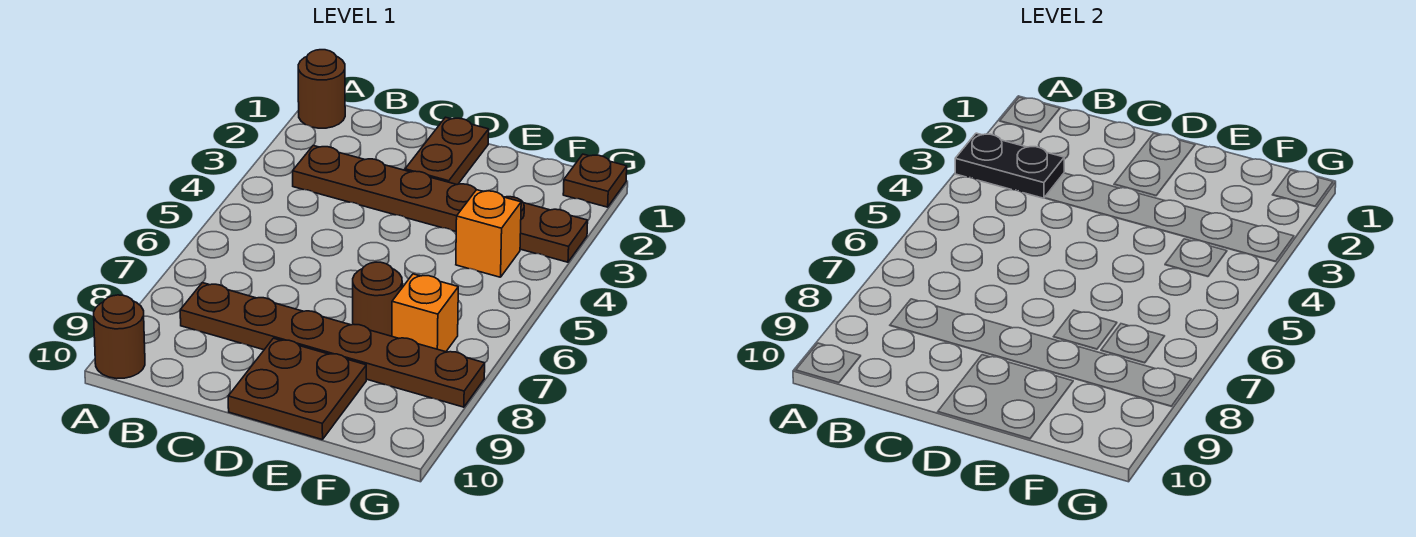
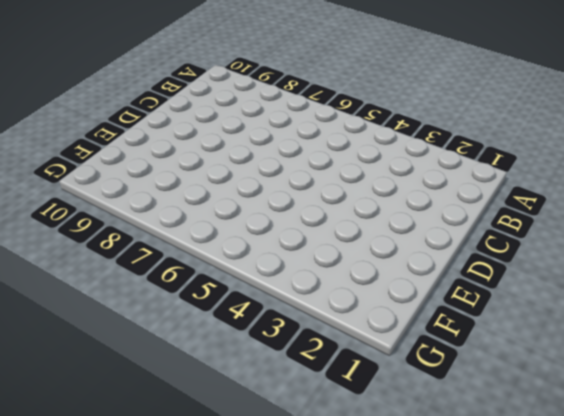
none -> brown 1x1 round brick [298,50,345,128]
none -> brown 1x1 round brick [94,295,145,379]

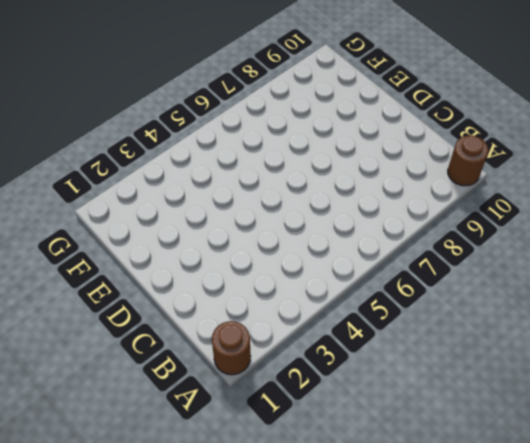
none -> brown 1x6 plate [293,146,588,262]
none -> brown 1x6 plate [180,283,485,407]

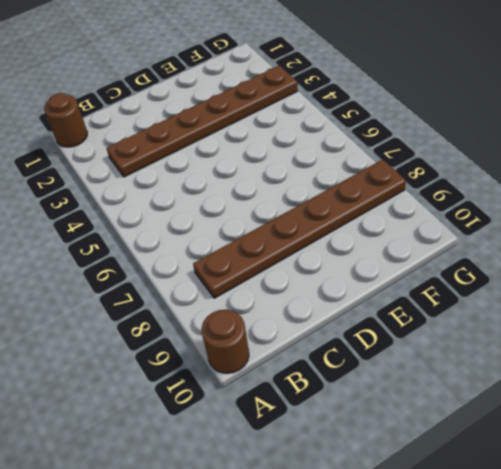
none -> brown 1x2 plate [405,117,489,185]
none -> brown 2x2 plate [228,338,366,440]

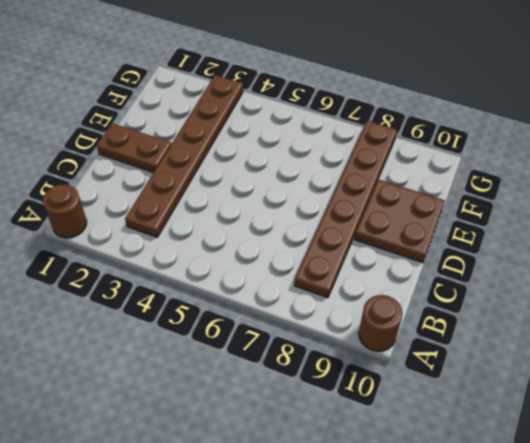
none -> brown 1x1 round brick [353,262,402,336]
none -> orange 1x1 brick [456,190,521,277]

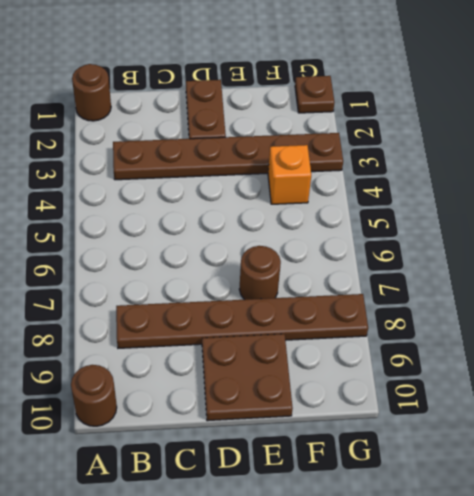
none -> orange 1x1 brick [392,274,458,352]
none -> black 1x2 plate [955,133,1064,198]

